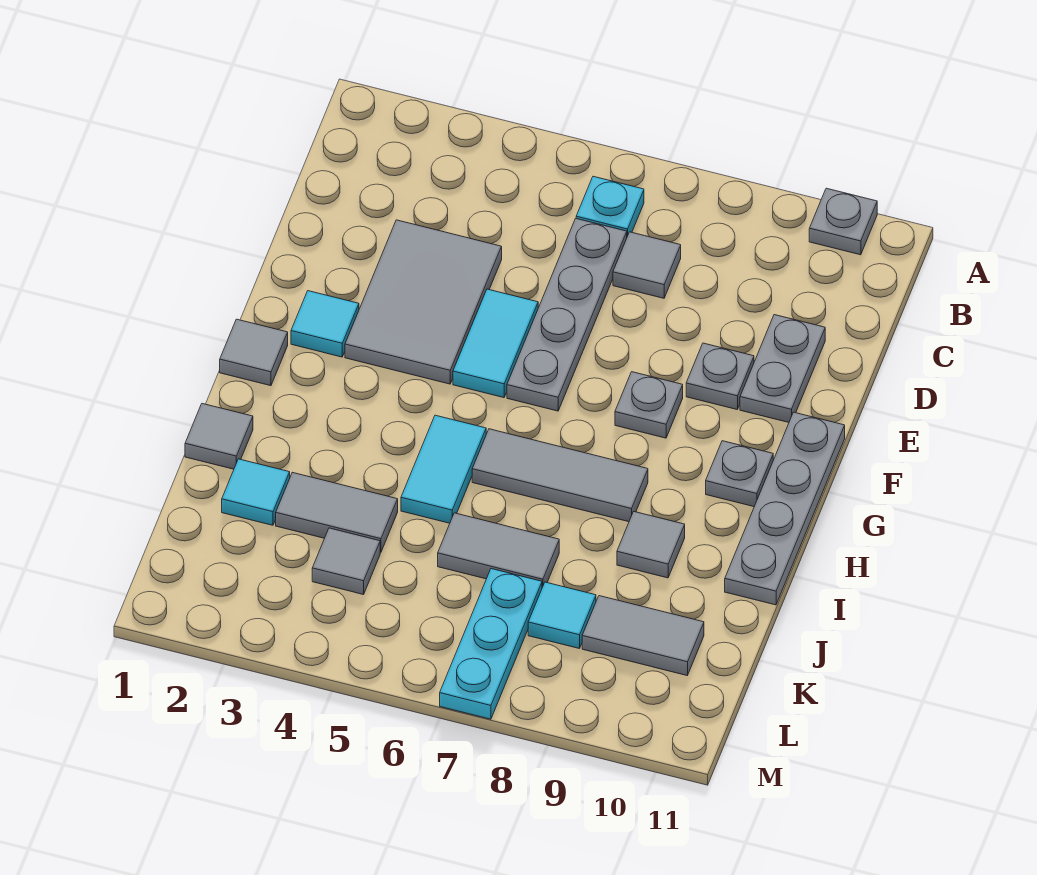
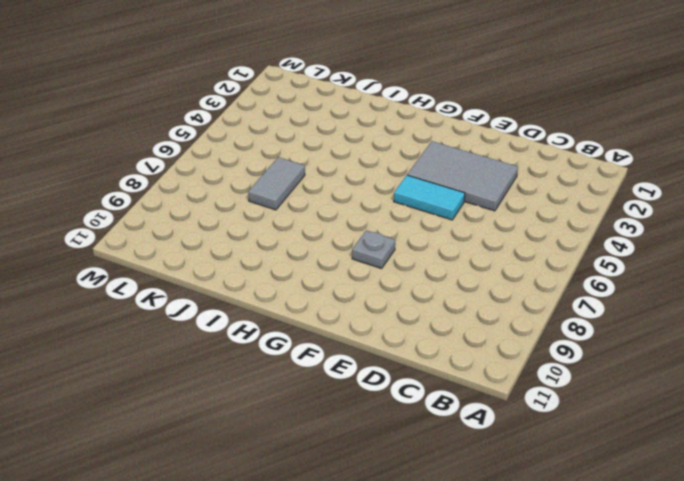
none -> grey 1x1 plate [809,188,877,255]
none -> cyan 1x1 plate [576,176,644,236]
none -> grey 1x4 plate [507,219,627,411]

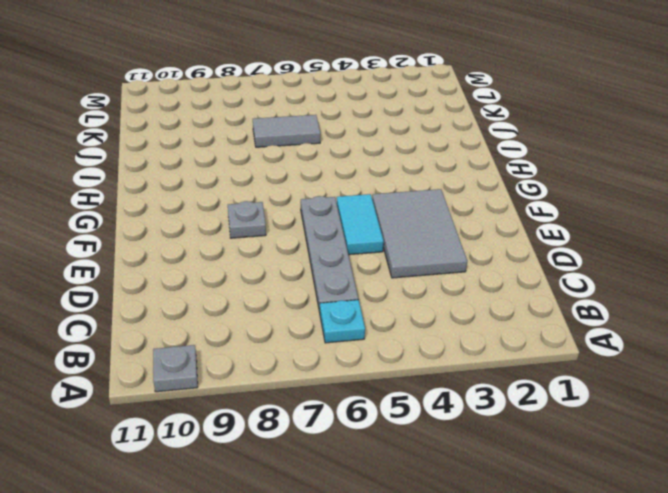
none -> grey 1x1 tile [613,232,681,298]
none -> grey 1x2 plate [740,315,825,422]
none -> grey 1x1 plate [686,343,754,409]

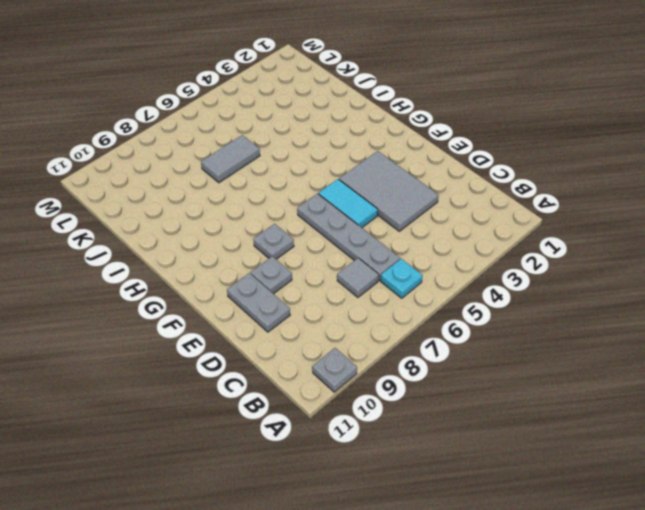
none -> cyan 1x1 tile [291,291,359,357]
none -> grey 1x4 plate [725,412,845,605]
none -> grey 1x1 tile [220,319,288,386]

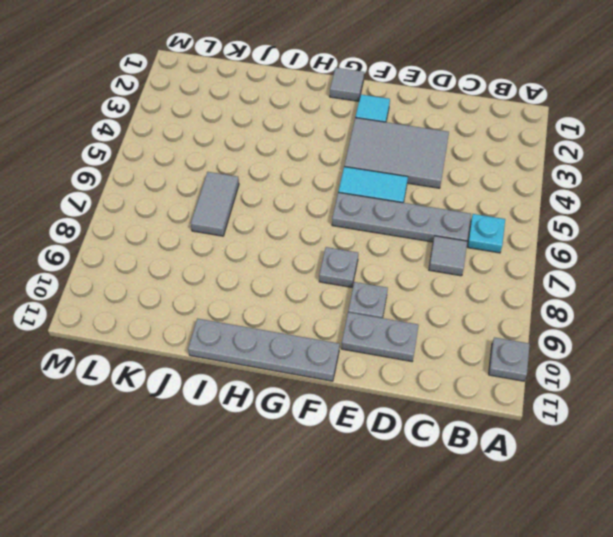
none -> grey 1x1 plate [706,441,773,507]
none -> cyan 1x2 tile [401,415,486,523]
none -> grey 1x3 tile [472,429,648,522]

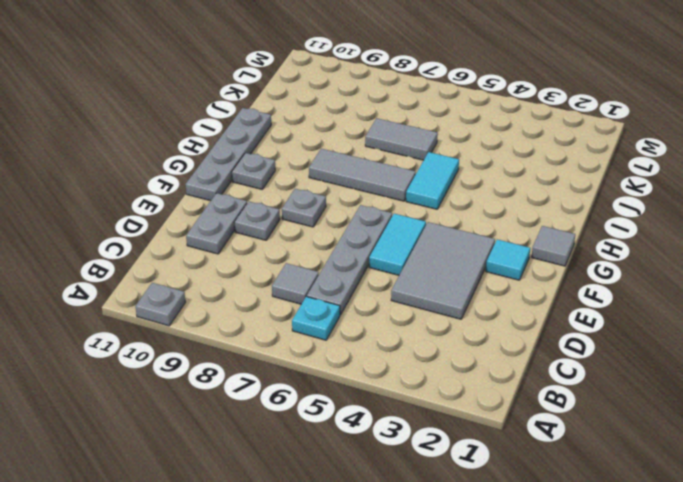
none -> grey 1x1 tile [185,404,253,469]
none -> grey 1x1 tile [617,512,685,578]
none -> cyan 1x1 tile [222,459,290,525]

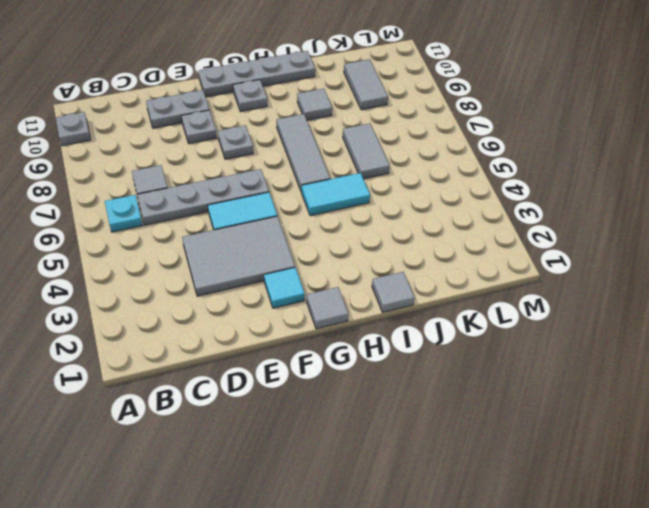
none -> cyan 1x1 tile [222,459,290,525]
none -> grey 1x2 tile [276,472,398,552]
none -> grey 1x1 tile [312,528,380,595]

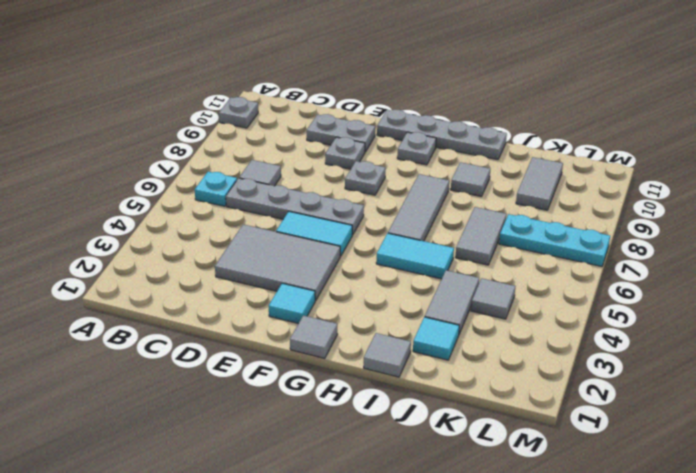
none -> cyan 1x1 tile [528,582,596,649]

